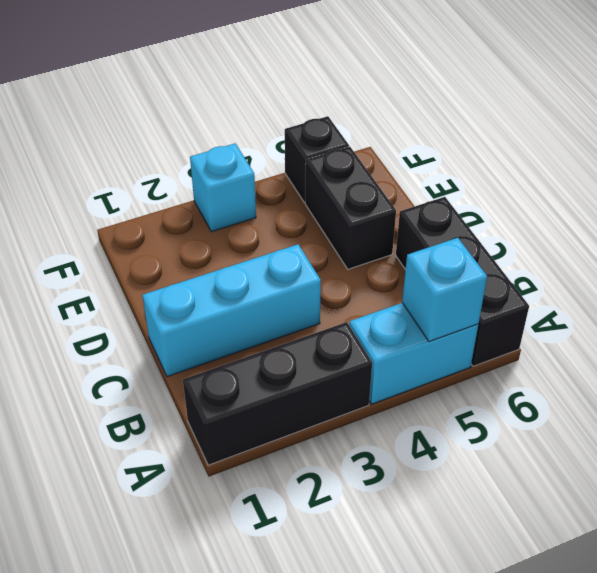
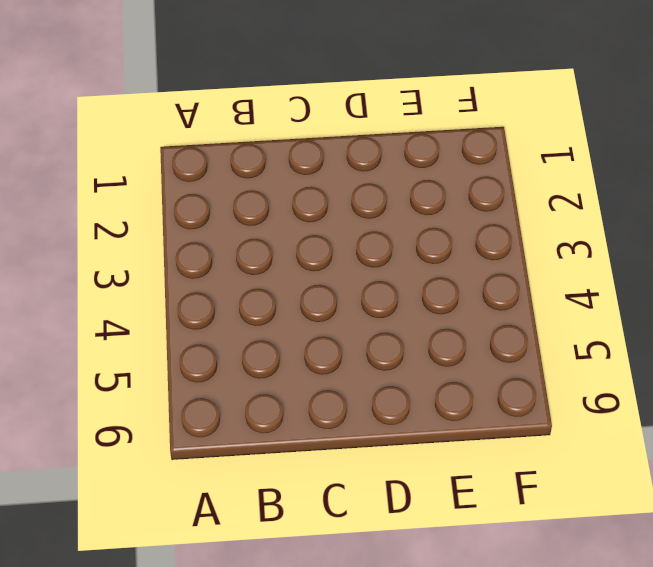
none -> black 1x3 brick [183,322,372,465]
none -> cyan 1x2 brick [349,303,478,404]

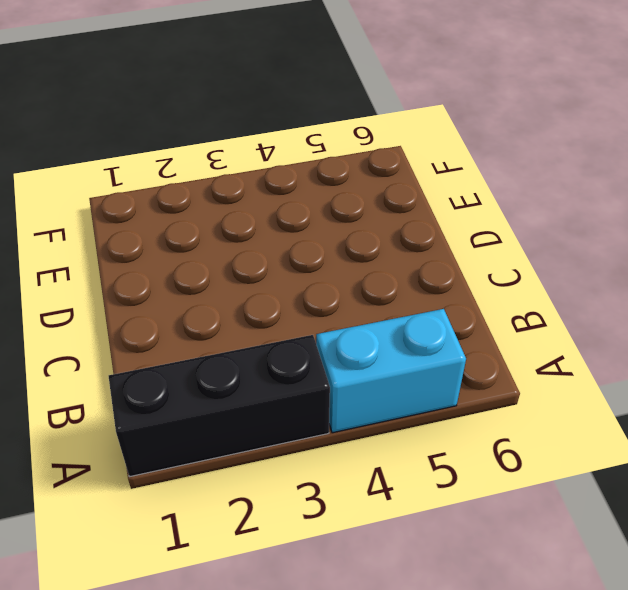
none -> black 1x3 brick [396,197,529,366]
none -> cyan 1x3 brick [142,244,321,377]

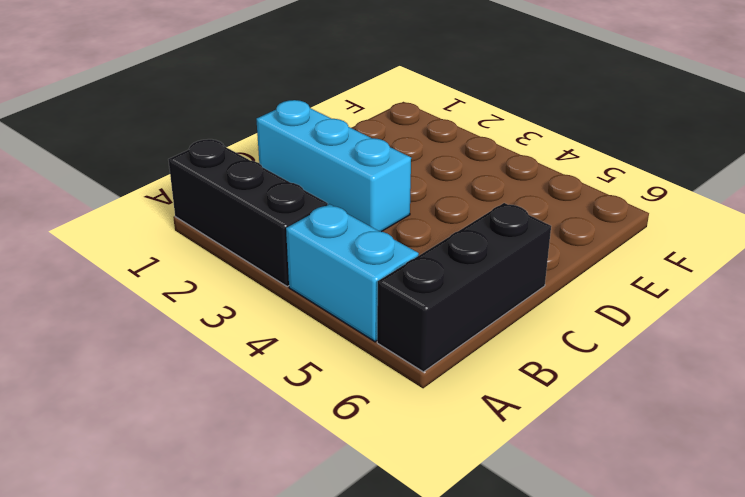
none -> black 1x2 brick [305,147,396,269]
none -> cyan 1x1 brick [190,143,256,232]

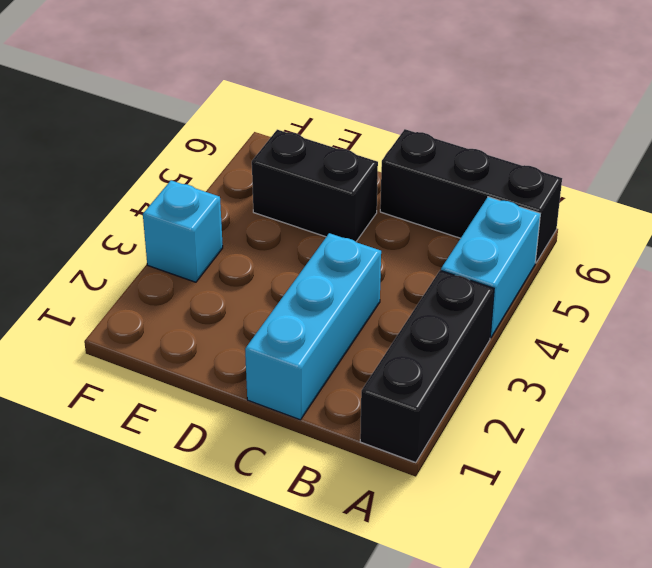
none -> black 1x1 brick [285,116,349,203]
none -> cyan 1x1 brick [402,238,487,342]

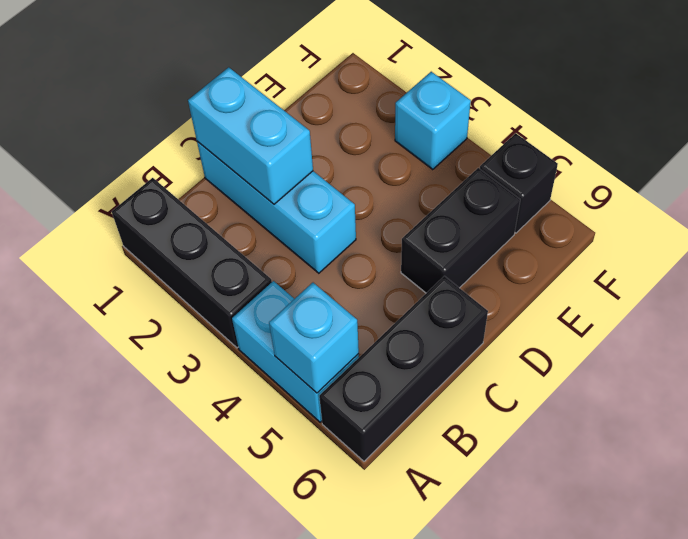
cyan 1x2 brick [188,67,313,204] -> none

